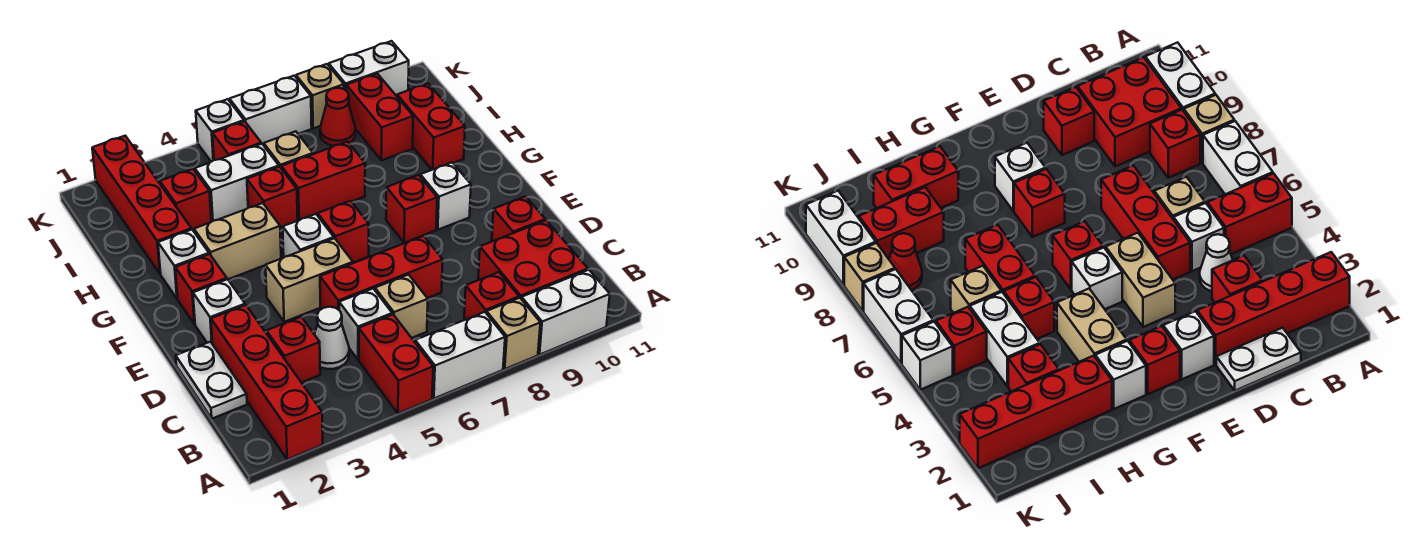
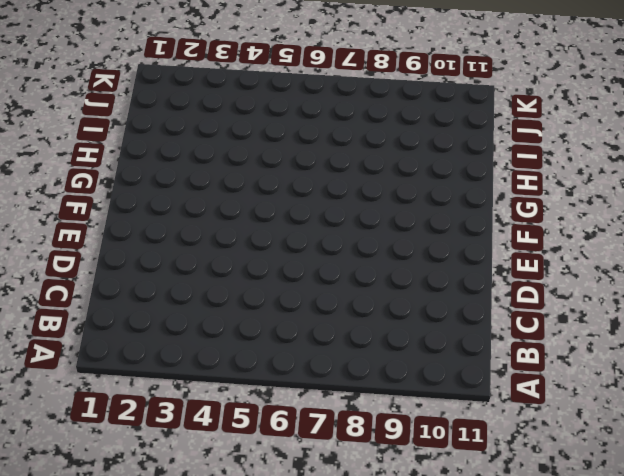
none -> red 1x4 brick [211,305,323,459]
none -> red 1x2 brick [359,314,433,413]
none -> white 1x2 brick [415,312,505,398]
none -> tan 1x1 brick [486,298,540,369]

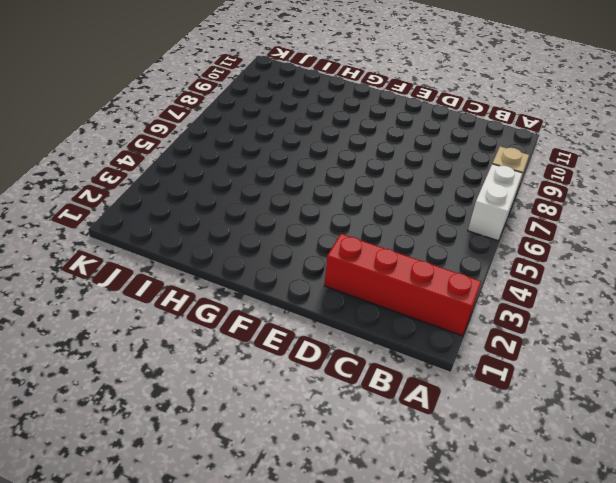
none -> red 1x2 brick [359,314,433,413]
none -> white 1x2 brick [522,270,610,354]
none -> red 1x1 brick [464,272,519,320]
none -> red 2x2 brick [478,220,588,299]

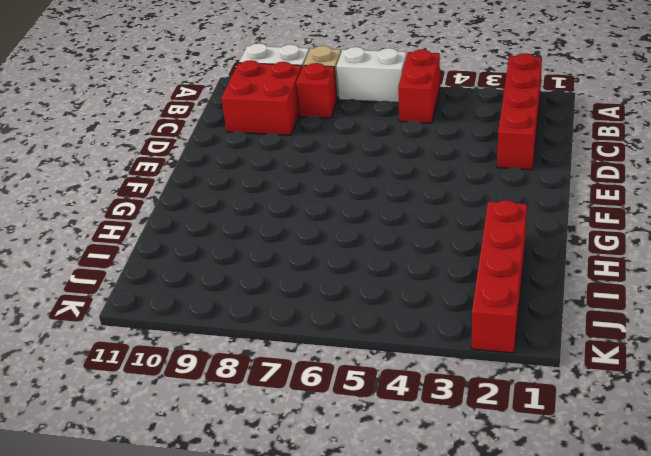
none -> white 1x2 plate [176,342,247,419]
none -> red 1x1 brick [266,317,320,383]
none -> white 1x1 cone [314,307,349,369]
none -> white 1x1 brick [339,289,392,360]

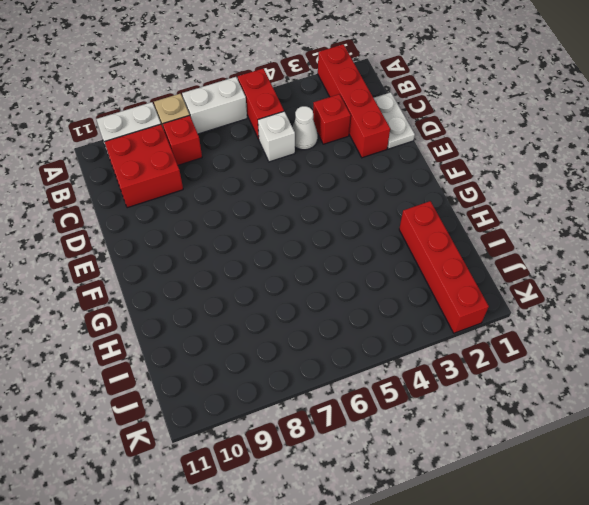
none -> tan 1x1 brick [375,275,428,338]
none -> red 1x3 brick [320,236,443,310]
none -> red 1x1 brick [492,196,545,241]
none -> white 1x1 brick [193,279,245,344]

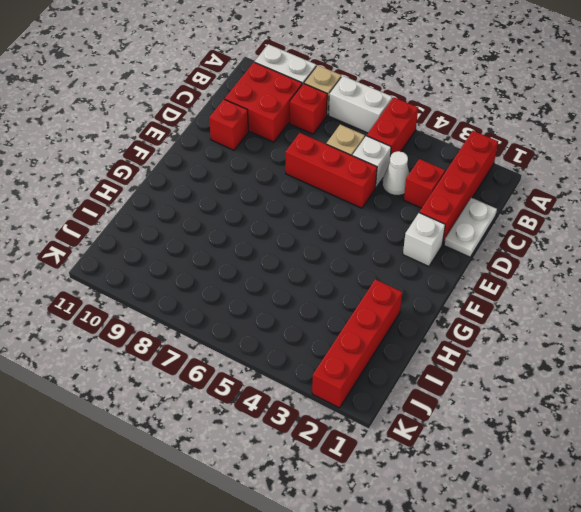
none -> tan 1x2 brick [266,238,353,322]
none -> red 1x1 brick [175,254,227,324]
none -> white 1x1 brick [283,214,334,257]
none -> red 1x1 brick [318,201,369,263]

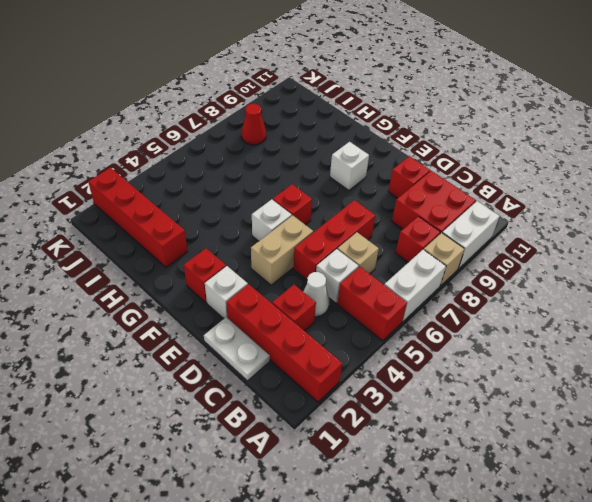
none -> red 1x1 brick [386,175,437,243]
none -> white 1x1 brick [158,229,209,299]
none -> tan 1x2 brick [194,203,281,279]
none -> red 1x1 brick [247,167,298,228]

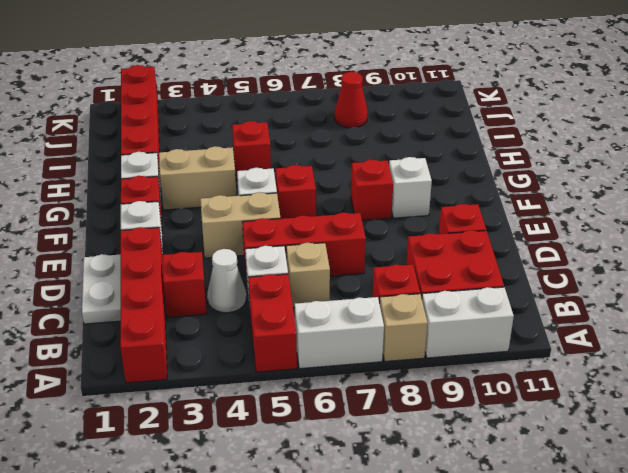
none -> red 1x2 brick [281,142,365,220]
none -> red 1x2 brick [397,83,465,170]
none -> red 1x1 brick [160,169,211,231]
none -> white 1x2 brick [195,144,279,222]

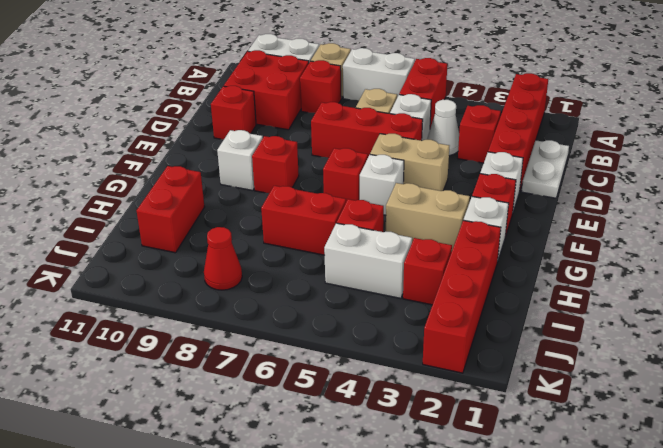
none -> tan 1x1 brick [264,131,313,167]
none -> red 1x2 brick [346,74,413,161]
none -> red 1x1 brick [212,121,261,160]
none -> white 1x1 brick [196,99,244,162]

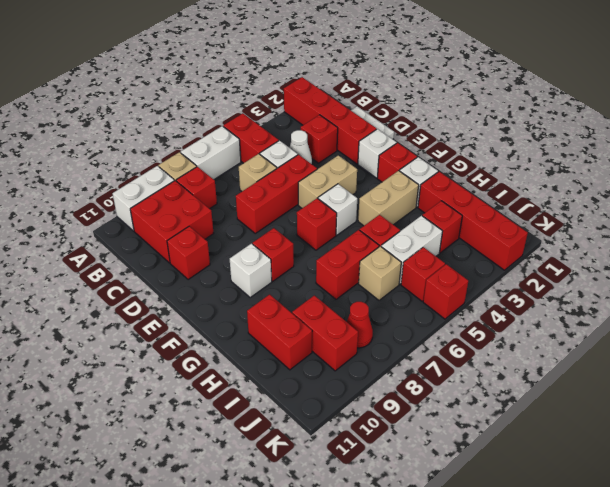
red 1x1 brick [423,264,468,319] -> white 1x1 brick [196,99,244,162]
none -> white 1x2 brick [230,76,312,145]
none -> tan 1x1 brick [296,64,344,128]
none -> white 1x2 brick [329,41,409,96]

